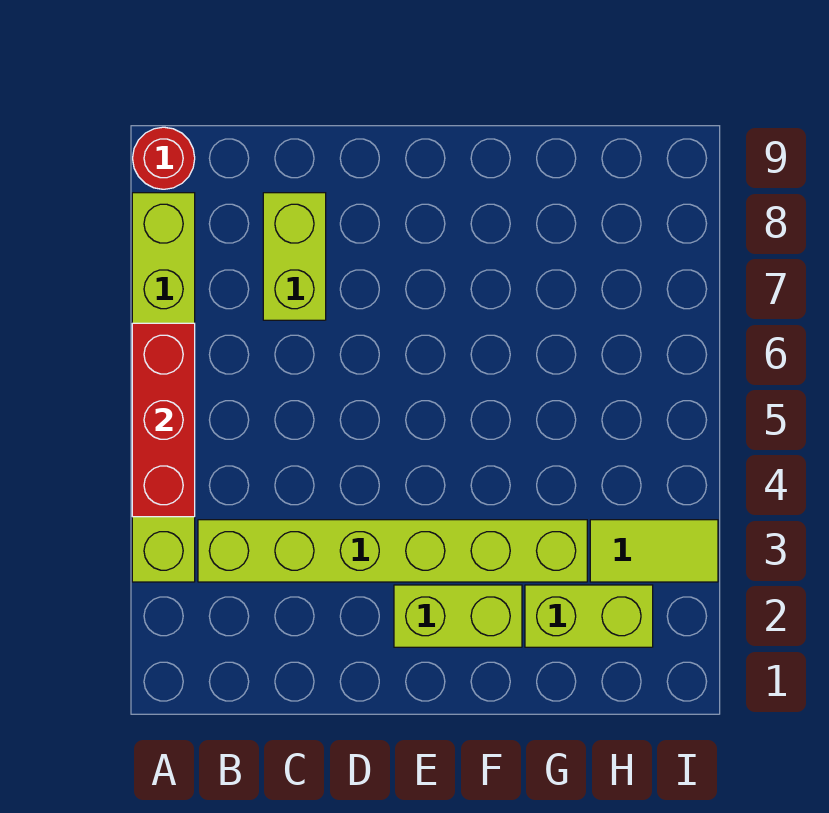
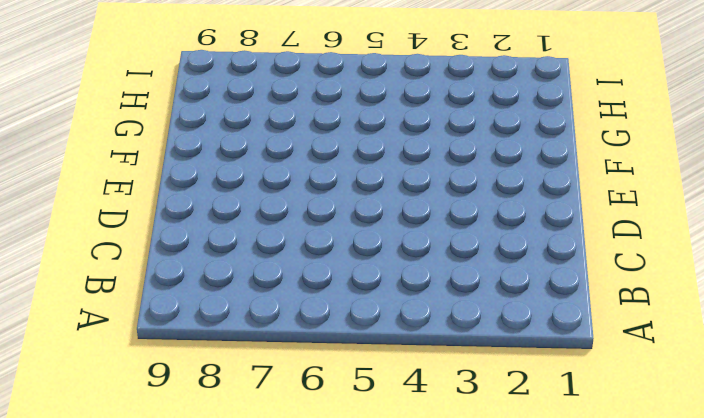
none -> lime 1x6 brick [132,193,195,582]
none -> red 1x1 round brick [133,127,195,189]

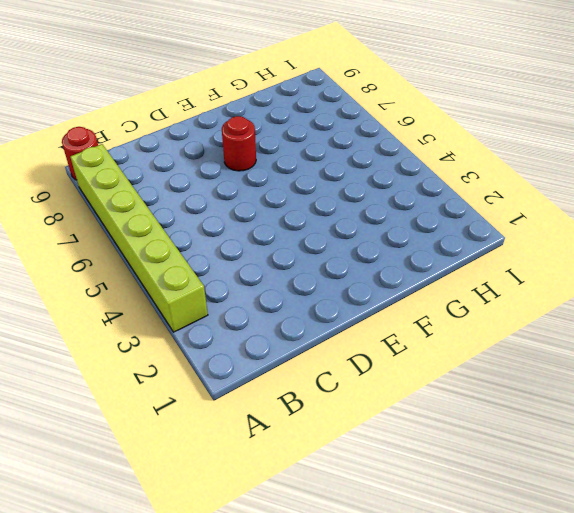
red 1x1 round brick [222,116,256,171] -> none
none -> lime 1x6 brick [198,520,587,582]
none -> lime 1x2 brick [263,193,326,320]

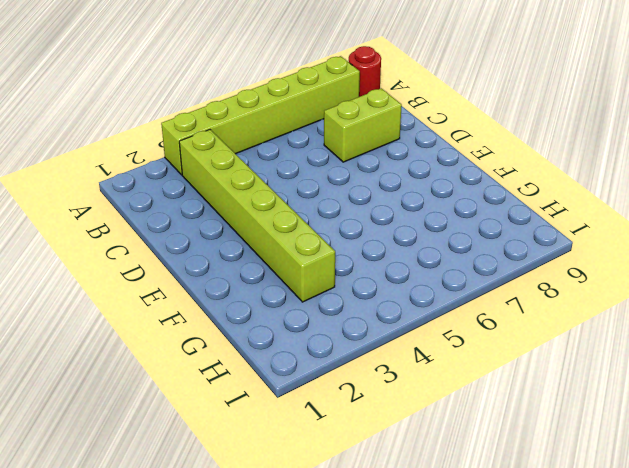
none -> lime 1x2 brick [394,585,522,647]
none -> lime 1x2 brick [525,585,653,647]

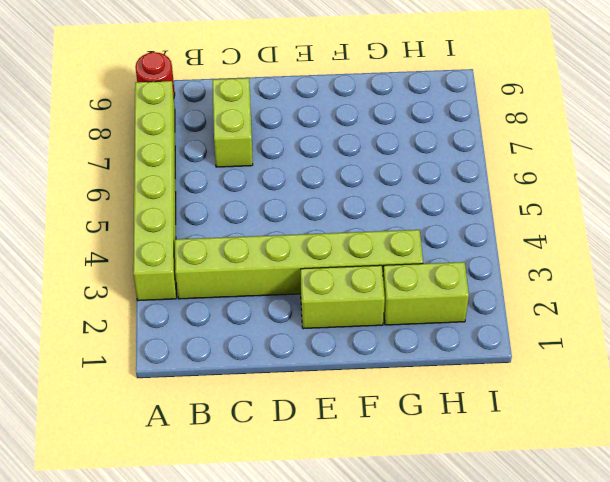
none -> lime 1x2 tile [590,520,718,582]
none -> red 1x3 brick [132,323,195,517]

